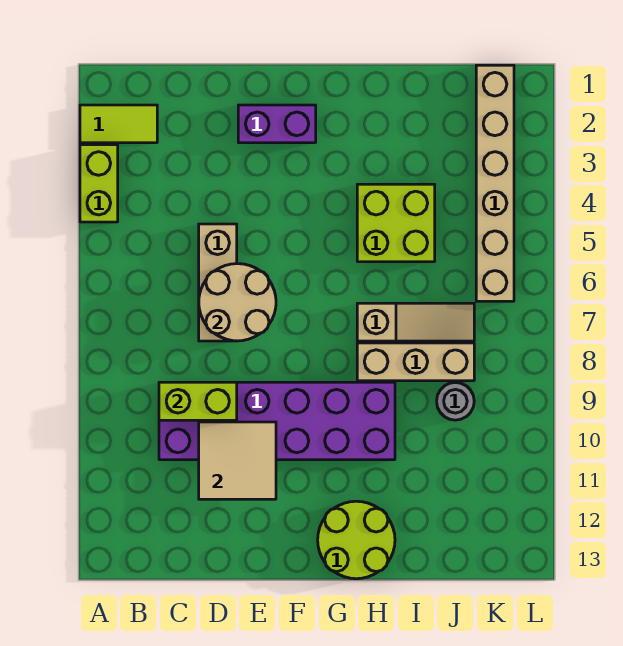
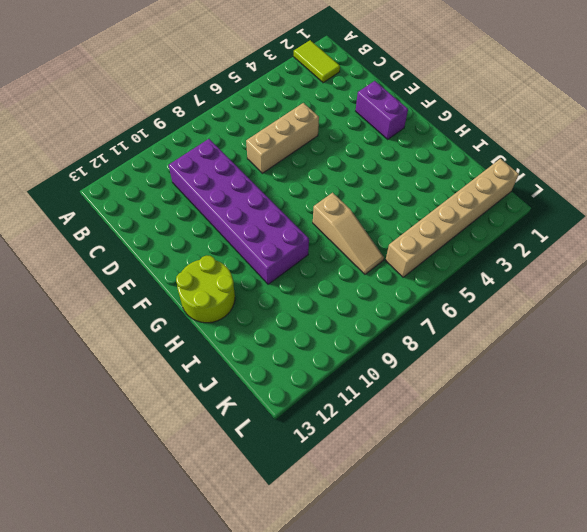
none -> lime 1x2 brick [80,145,118,222]
none -> lime 2x2 brick [357,184,435,262]
none -> tan 1x3 brick [357,343,474,381]

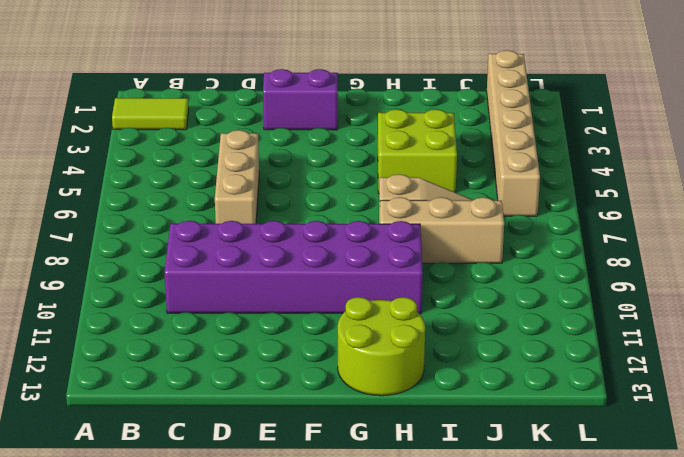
none -> lime 1x2 brick [80,145,118,222]
none -> grey 1x1 round brick [437,383,474,420]
none -> lime 1x2 brick [159,382,237,420]

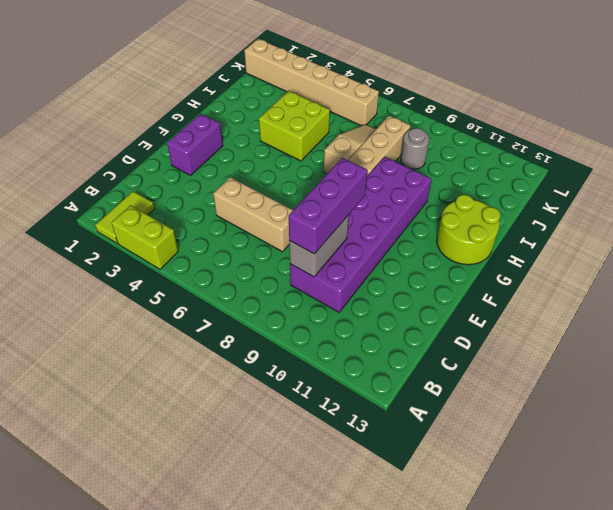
grey 1x2 brick [289,215,349,277] -> lime 1x2 brick [159,382,237,420]
purple 1x3 brick [289,158,368,254] -> none
none -> tan 2x2 round brick [199,264,276,341]
none -> tan 2x2 tile [199,422,276,499]

